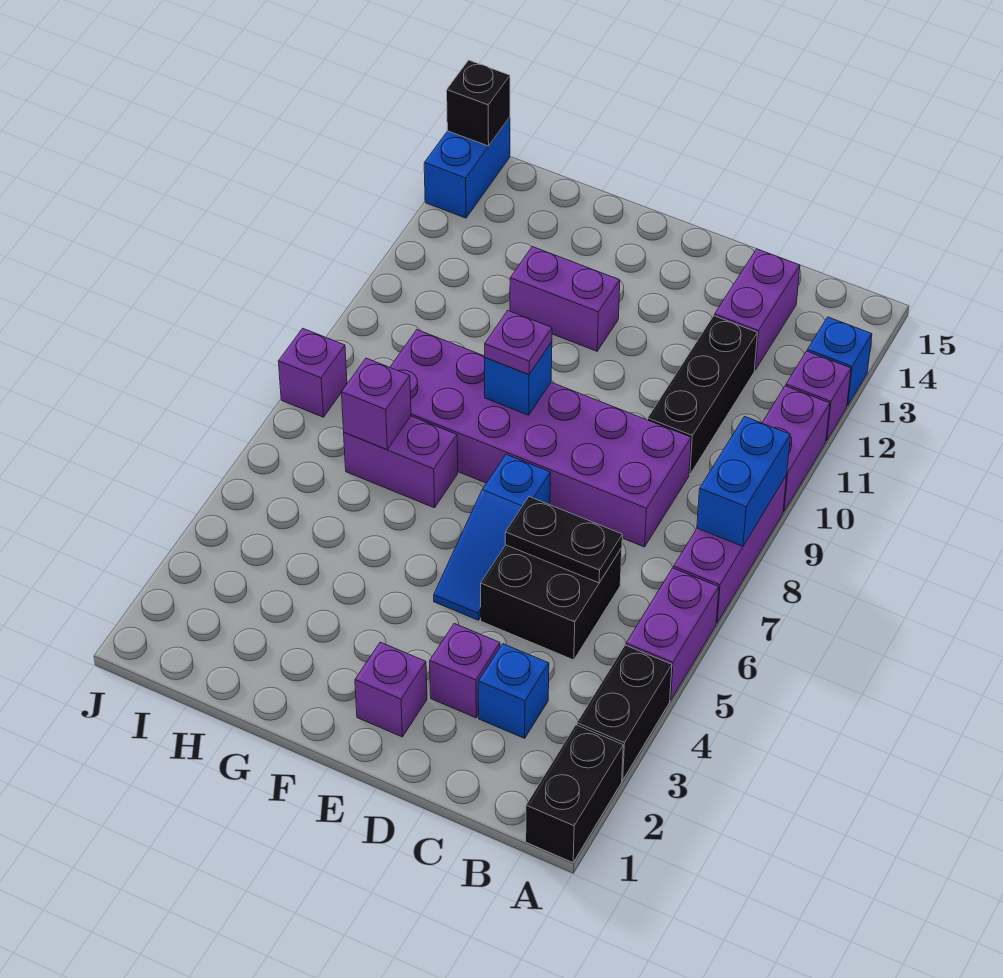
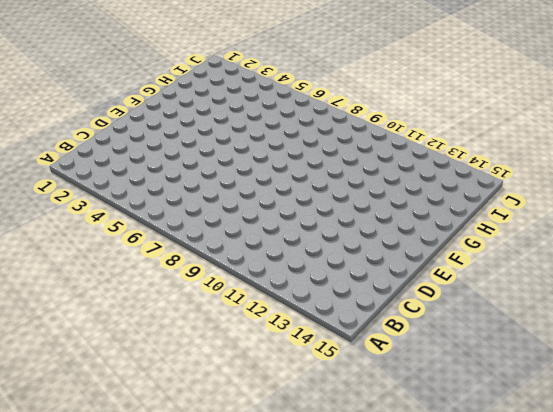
none -> black 1x2 brick [526,725,623,863]
none -> black 1x2 brick [577,645,672,780]
none -> purple 1x2 brick [626,568,719,700]

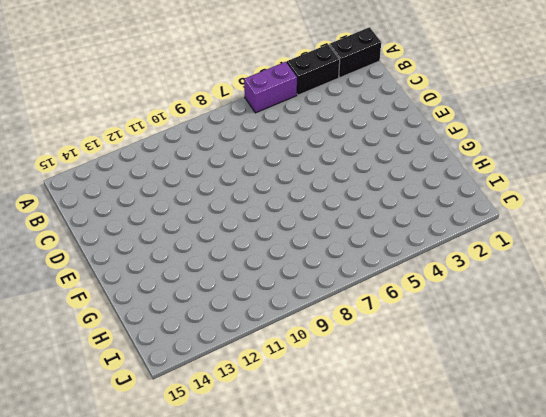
none -> purple 1x3 brick [674,475,787,623]
none -> purple 1x2 brick [762,386,830,512]
none -> purple 1x1 brick [786,351,851,441]

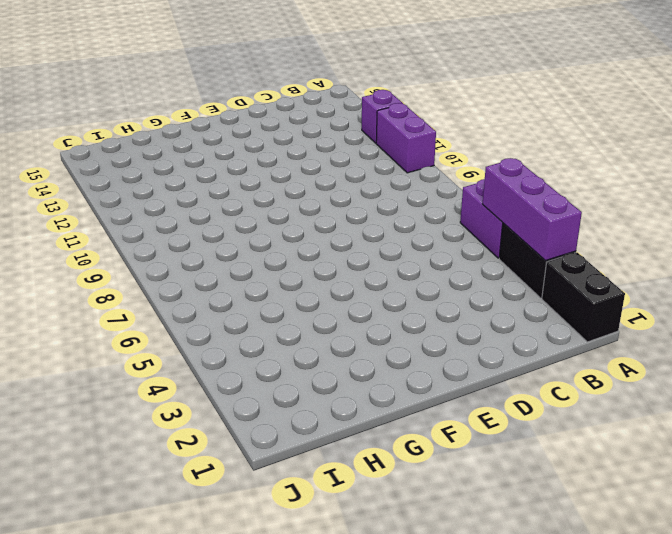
purple 1x3 brick [483,158,582,260] -> purple 1x3 brick moved to [674,475,787,623]
none -> blue 1x1 brick [807,317,872,406]
none -> blue 1x1 brick [478,644,549,738]
none -> black 2x2 brick [481,545,622,660]

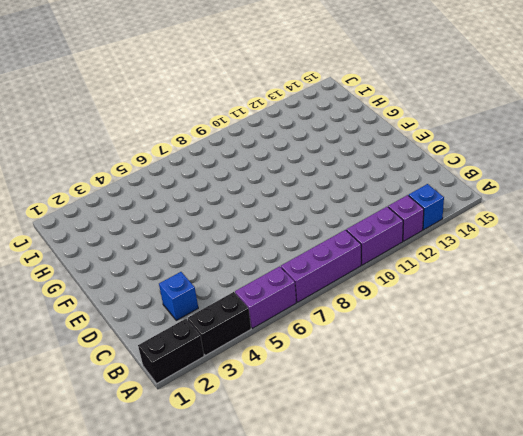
none -> black 2x2 brick [481,545,622,660]
none -> purple 2x6 brick [390,330,691,547]
none -> black 1x3 brick [648,316,757,475]

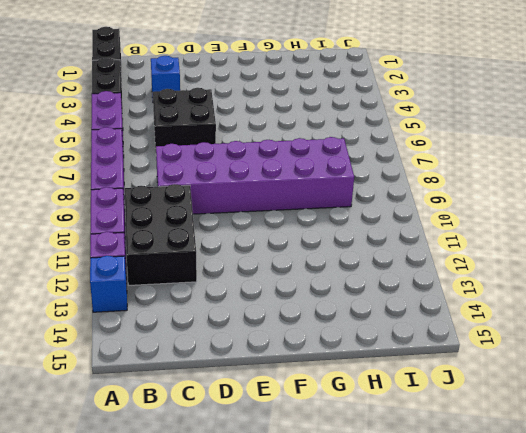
black 2x3 brick [125,184,197,285] -> black 1x3 brick [648,316,757,475]
none -> purple 1x2 brick [714,249,800,370]
none -> purple 1x1 brick [430,623,500,718]
none -> purple 1x1 brick [355,642,427,737]

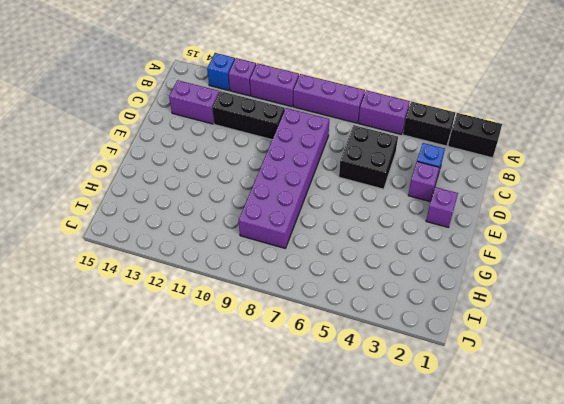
none -> blue 1x3 slope [434,454,551,620]
none -> purple 1x2 brick [510,247,620,351]
none -> purple 1x2 brick [344,416,458,508]

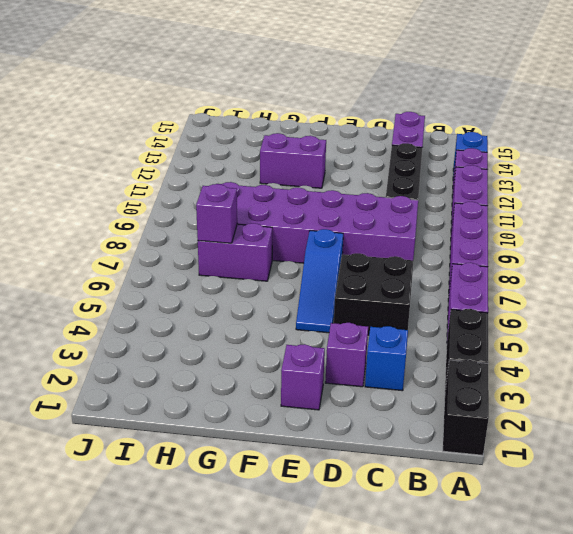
none -> purple 1x1 brick [278,328,347,417]
none -> blue 1x2 brick [424,117,510,218]
none -> blue 1x2 brick [697,417,790,546]

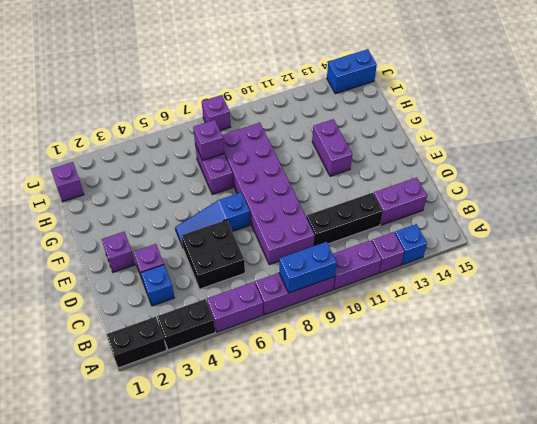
purple 1x1 brick [51,162,84,202] -> none
none -> black 1x2 plate [505,497,622,583]
none -> blue 1x1 brick [485,342,552,415]
none -> black 1x1 brick [447,60,510,146]

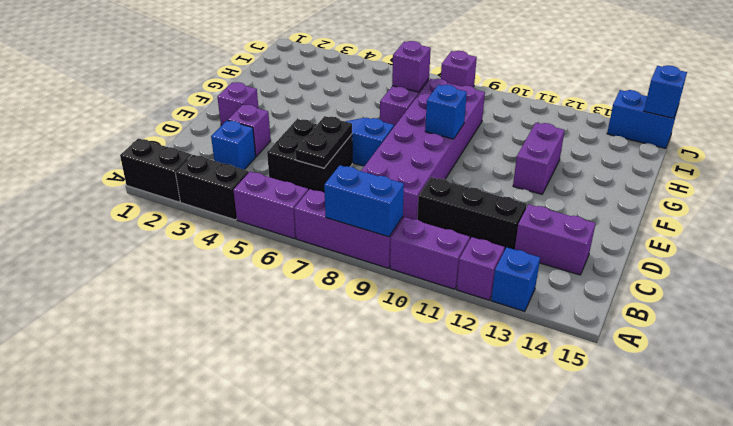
blue 1x1 brick [644,65,687,118] -> black 1x1 brick [447,60,510,146]
none -> purple 1x1 plate [485,311,552,374]

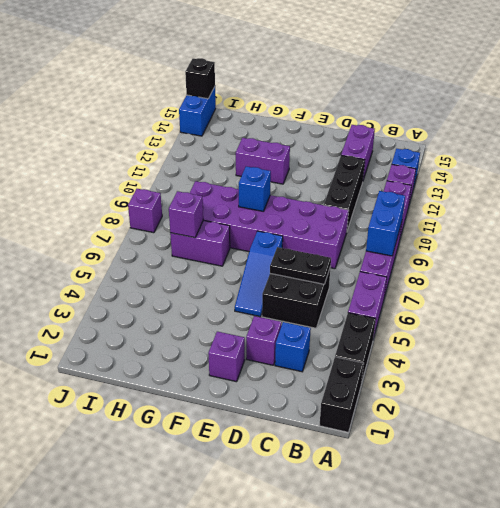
none -> purple 1x1 plate [485,311,552,374]

